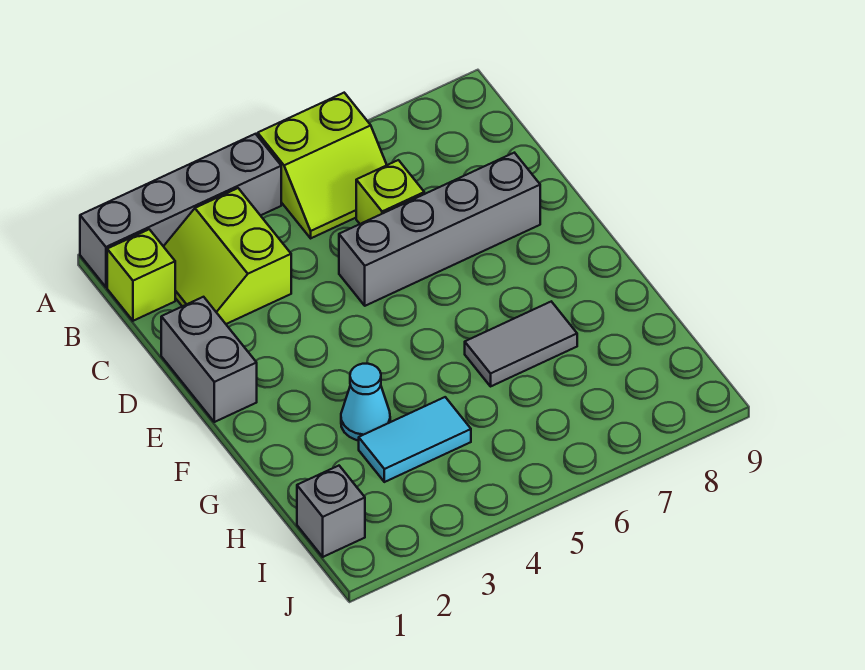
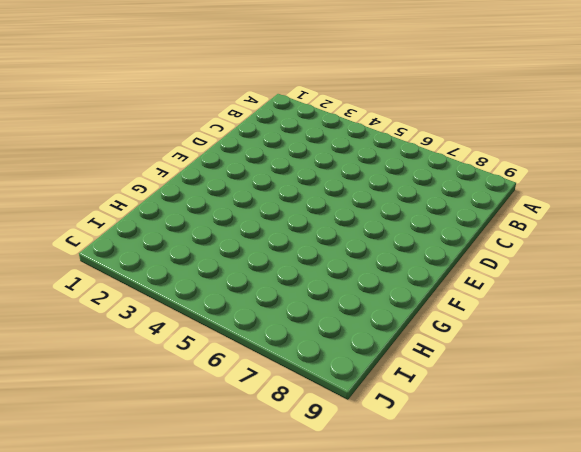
none -> grey 1x4 brick [80,134,281,287]
none -> lime 2x2 slope [258,93,387,238]

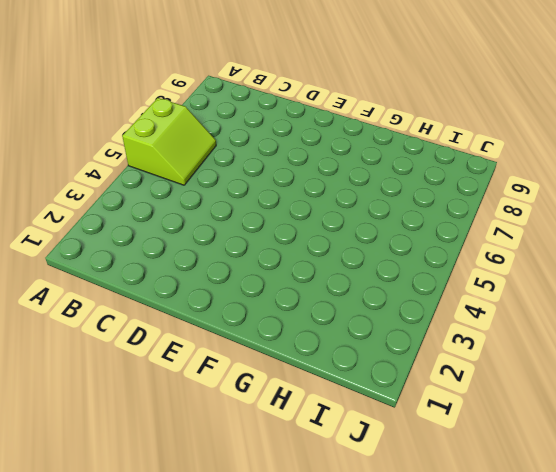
none -> grey 1x4 brick [80,134,281,287]
none -> lime 1x1 brick [107,229,175,321]

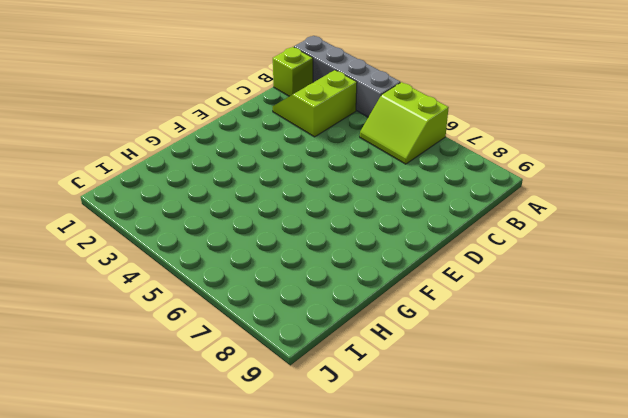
none -> lime 1x1 brick [356,160,424,224]
none -> grey 1x2 brick [161,297,257,422]

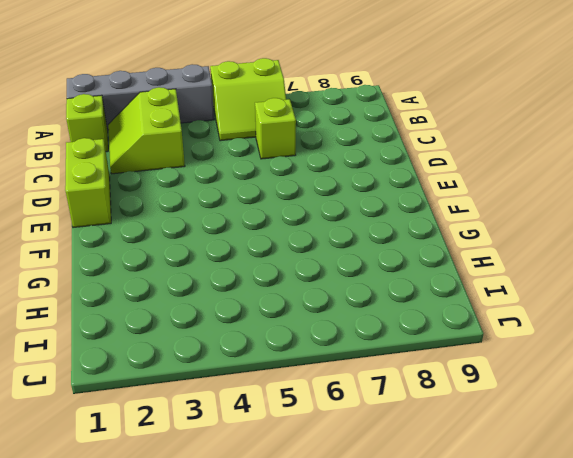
lime 1x2 brick [65,138,111,228] -> grey 1x2 brick [161,297,257,422]
none -> grey 1x4 brick [339,153,540,306]
none -> cyan 1x1 cone [341,363,390,440]

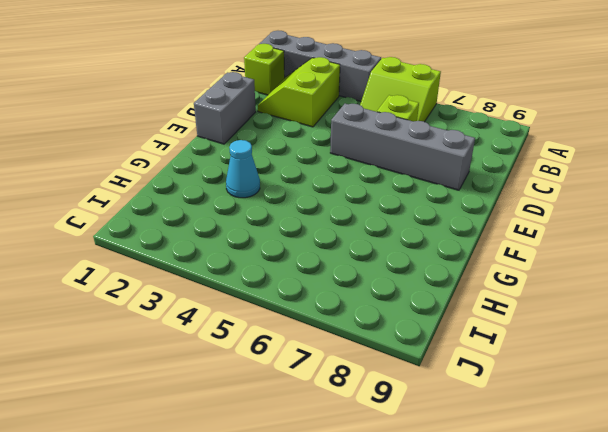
none -> grey 1x2 tile [465,302,577,386]
none -> cyan 1x2 tile [359,397,471,482]

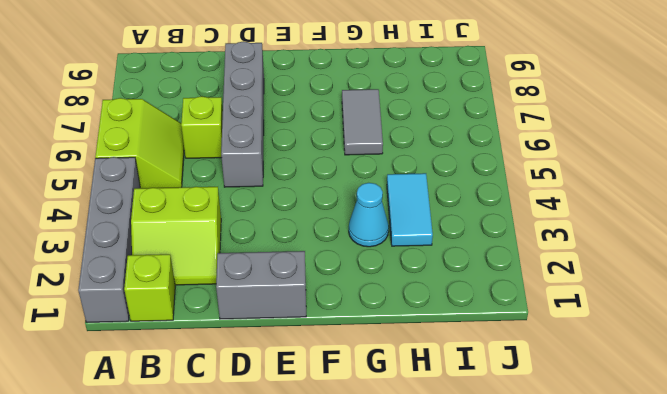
none -> grey 1x1 brick [297,466,365,557]

